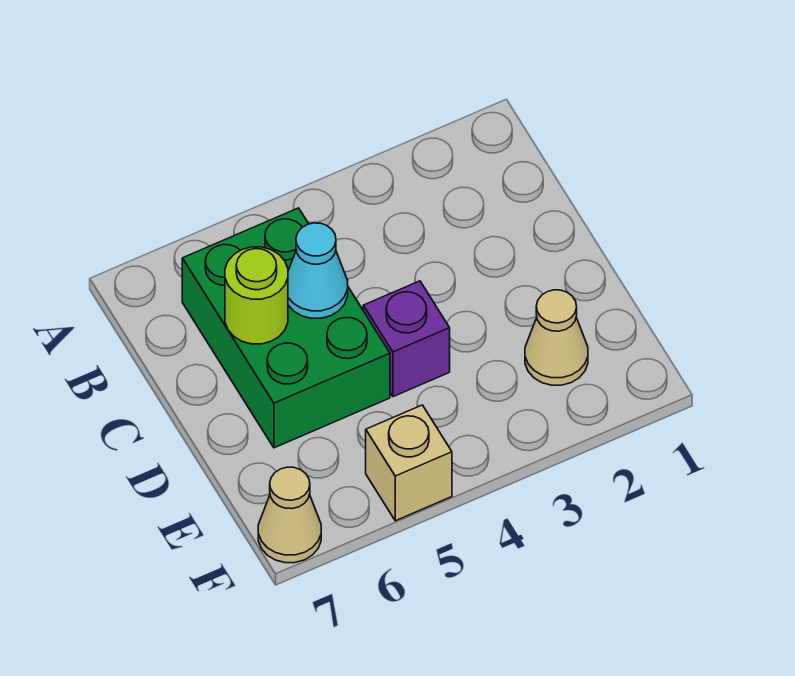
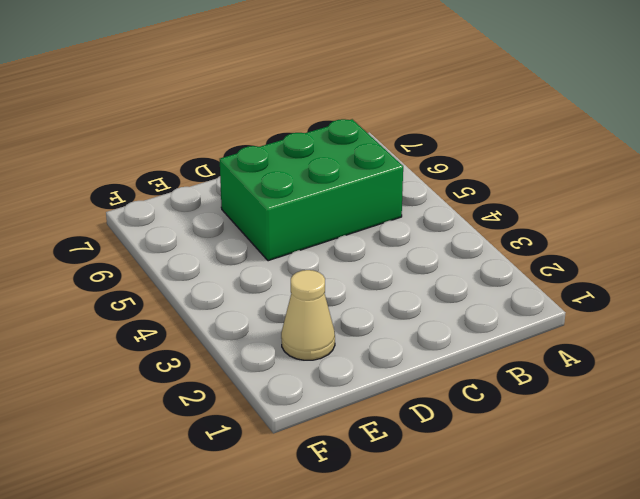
none -> purple 1x1 brick [363,281,450,397]
none -> tan 1x1 brick [366,405,452,521]

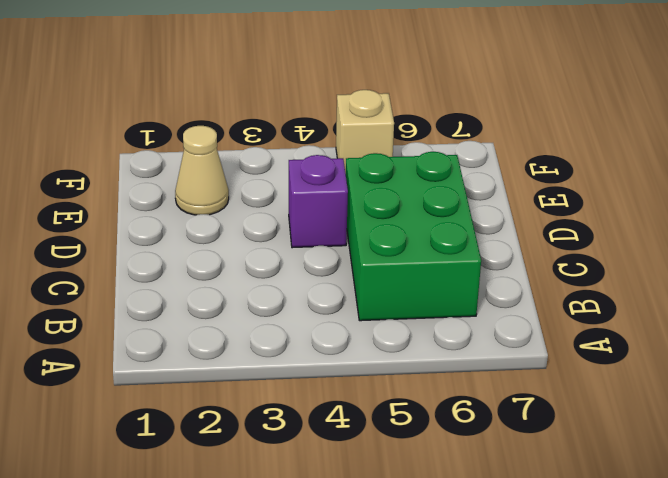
none -> tan 1x1 cone [258,467,321,563]
none -> cyan 1x1 cone [288,223,348,318]

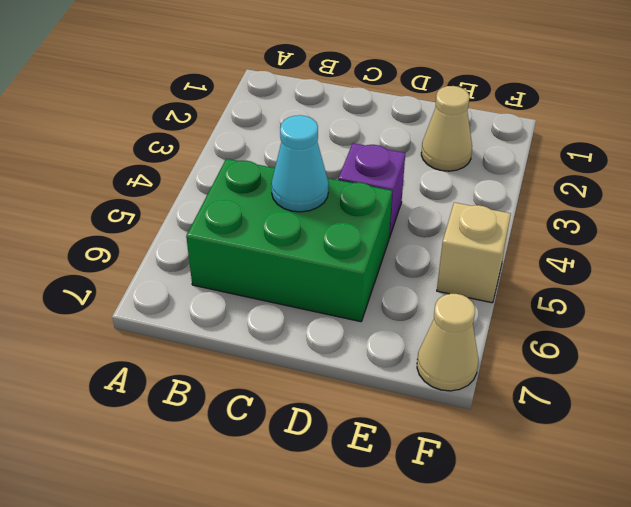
none -> lime 1x1 round brick [225,247,288,344]

